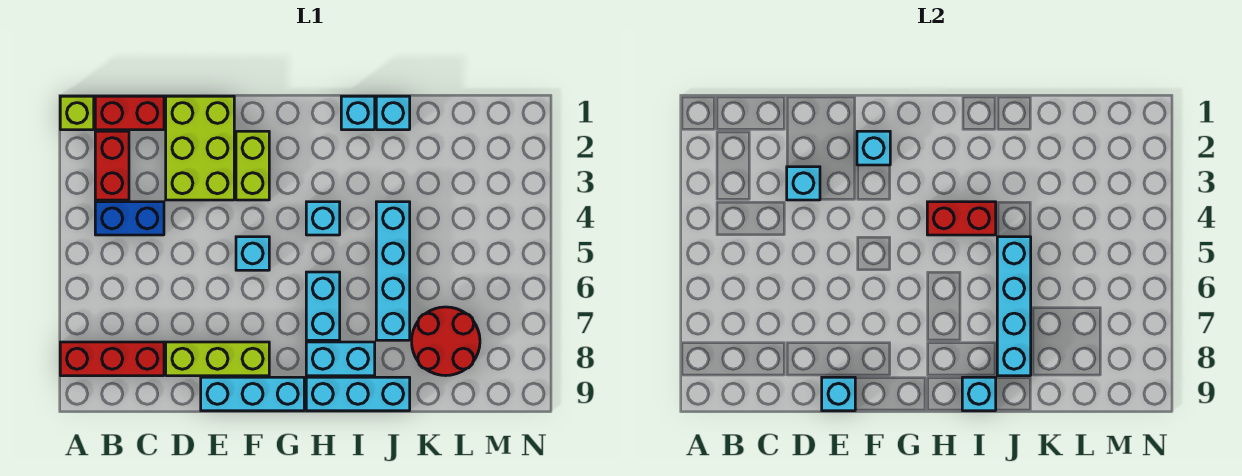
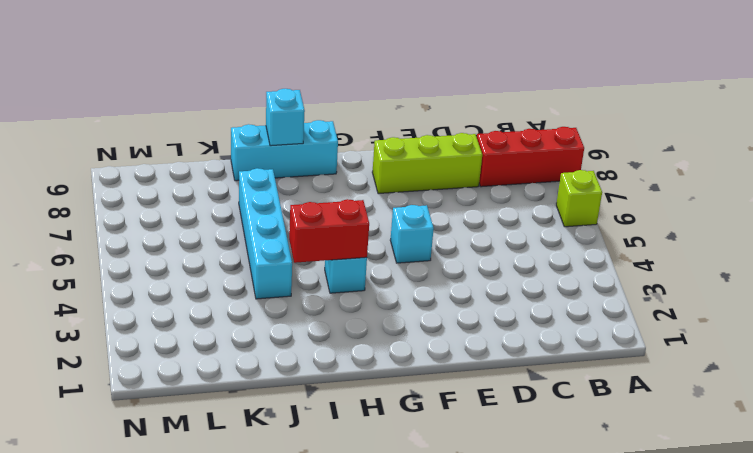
lime 1x1 brick [556,170,602,227] -> lime 1x1 brick moved to [60,96,94,130]
none -> red 1x2 brick [95,96,164,130]
none -> red 1x2 brick [95,131,129,200]
none -> blue 1x2 brick [95,202,164,235]

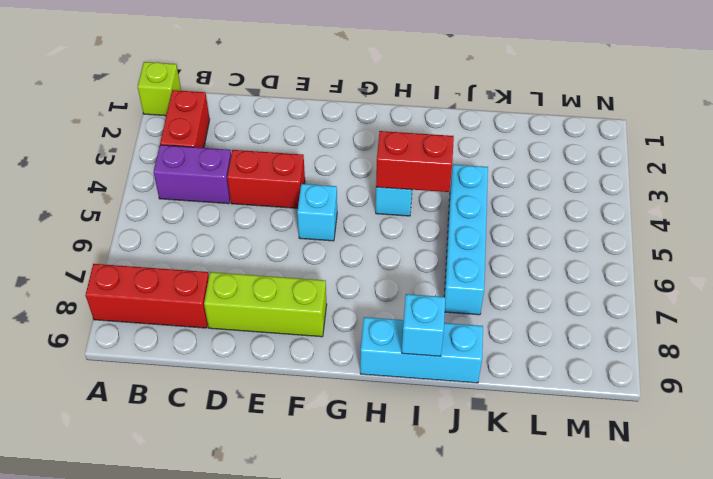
purple 1x2 brick [154,145,231,204] -> blue 1x2 brick [95,202,164,235]
red 1x2 brick [227,150,305,208] -> red 1x2 brick moved to [95,96,164,130]
none -> lime 2x3 brick [166,96,234,200]
none -> cyan 1x3 brick [201,377,304,411]
none -> lime 1x2 brick [236,131,269,200]

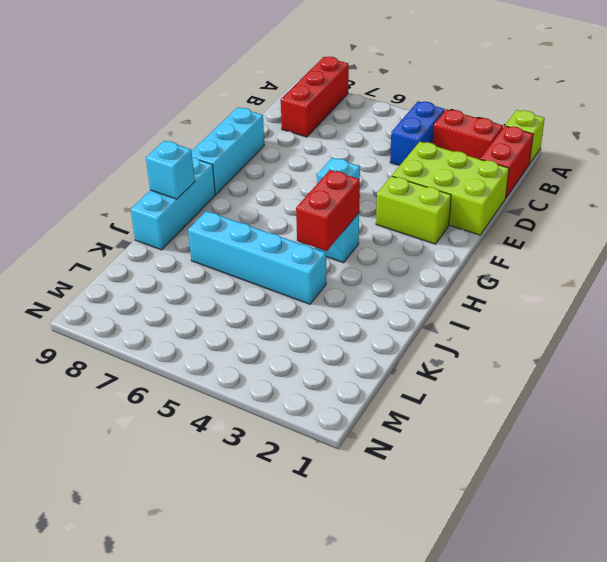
none -> lime 1x3 brick [166,342,269,376]
none -> cyan 1x2 brick [306,272,340,340]
none -> cyan 1x2 brick [306,342,375,376]

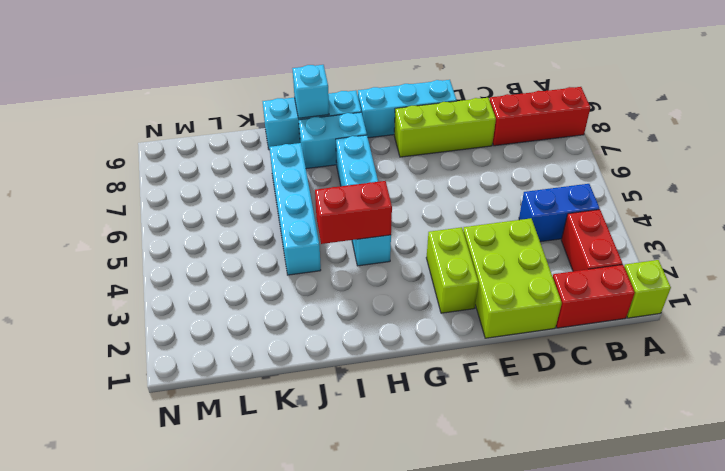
none -> cyan 1x1 brick [236,237,269,270]
none -> cyan 1x1 brick [341,96,375,130]
none -> cyan 1x1 brick [376,96,410,130]

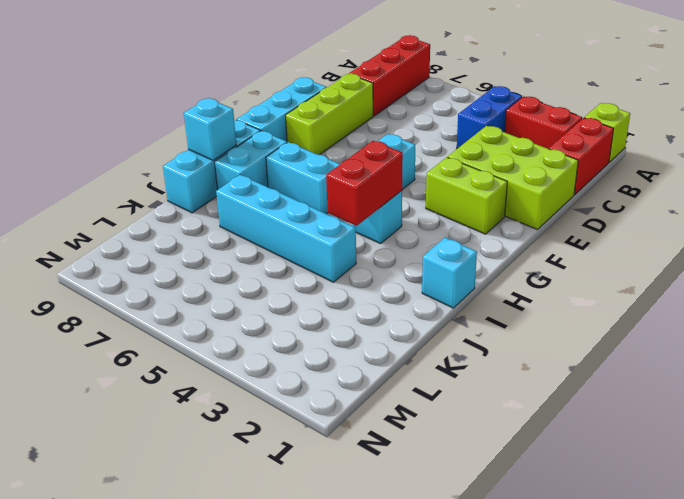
none -> cyan 1x1 brick [376,96,410,130]
none -> red 2x2 round brick [412,307,480,376]
none -> cyan 1x1 brick [787,167,820,200]

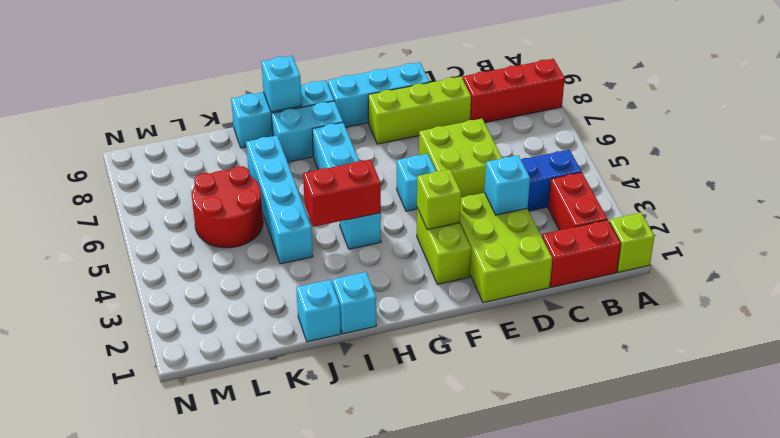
lime 2x2 brick [419,119,502,197] -> none
lime 1x1 brick [417,169,461,230] -> none
red 2x2 round brick [192,166,263,248] -> red 2x2 round brick moved to [412,307,480,376]
none -> cyan 1x1 brick [822,377,855,411]
none -> cyan 1x1 brick [857,131,890,165]
none -> cyan 1x4 brick [997,237,1031,376]

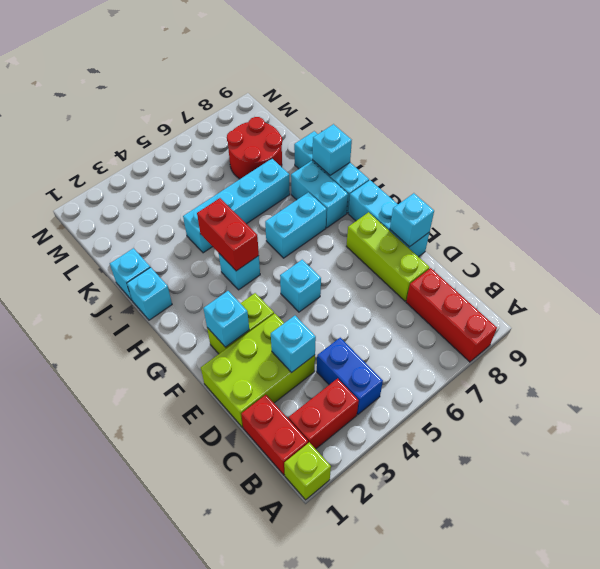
none -> cyan 1x4 brick [997,237,1031,376]

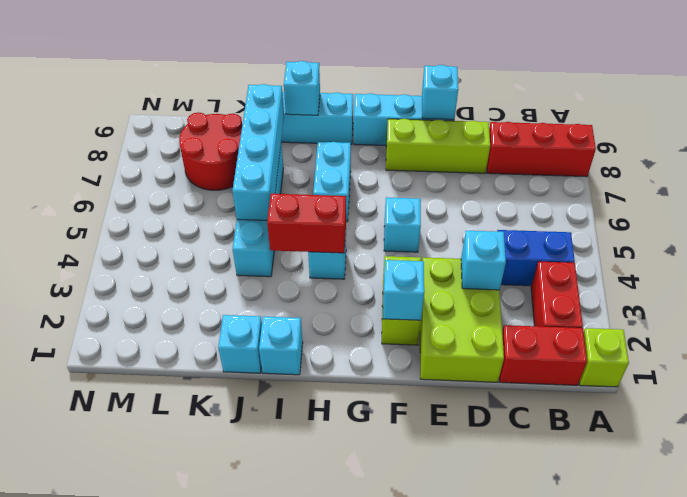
none -> cyan 1x2 brick [306,342,375,376]

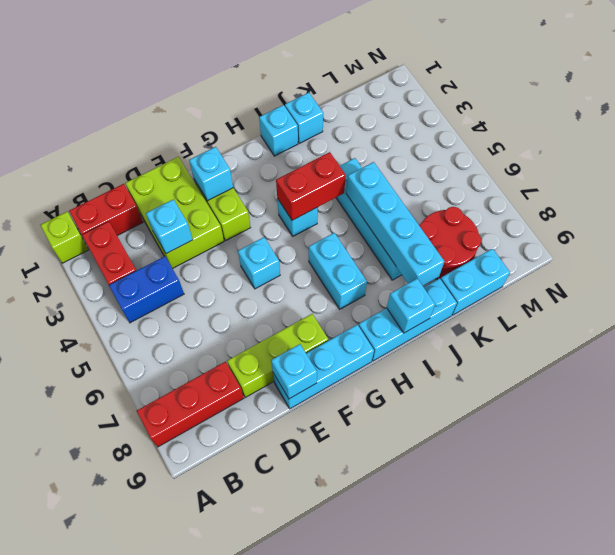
cyan 1x2 brick [441,249,510,315] -> cyan 1x2 brick moved to [306,342,375,376]

